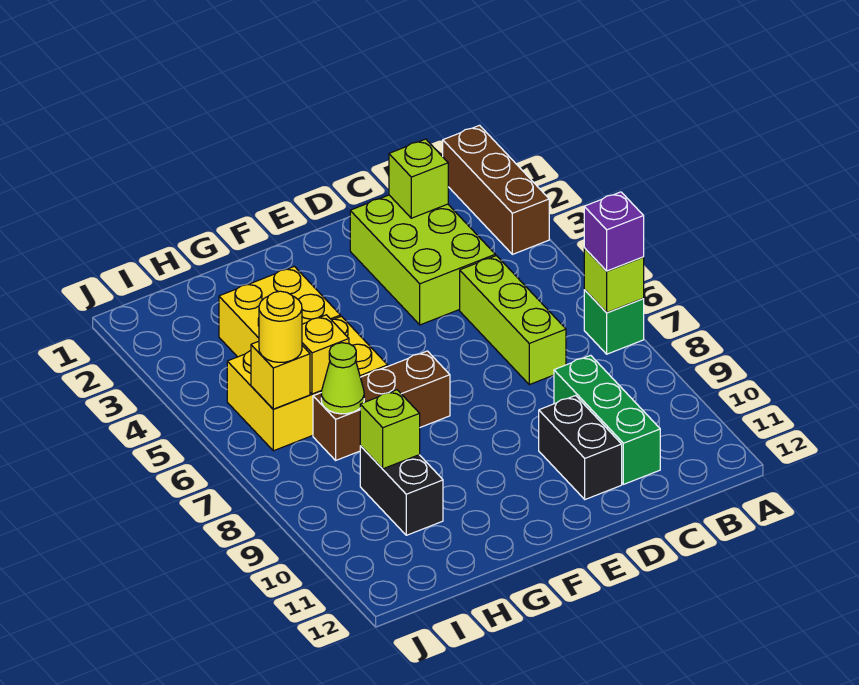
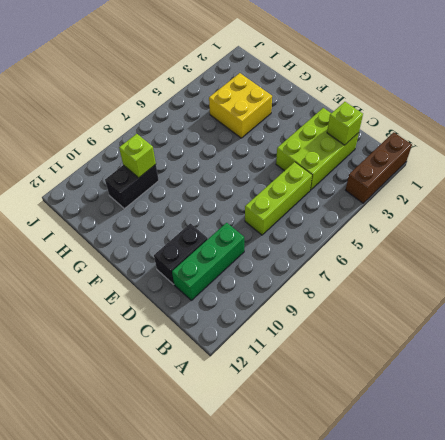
none -> green 1x1 brick [584,290,644,354]
none -> brown 1x3 brick [313,351,450,460]
none -> yellow 2x3 brick [227,316,388,451]

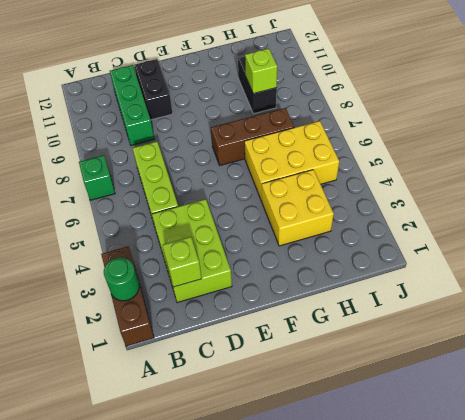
green 1x1 round brick [104,257,139,301] -> none
none -> lime 1x1 brick [584,248,644,313]
none -> yellow 1x1 brick [302,315,349,394]
none -> lime 1x1 cone [321,343,364,414]

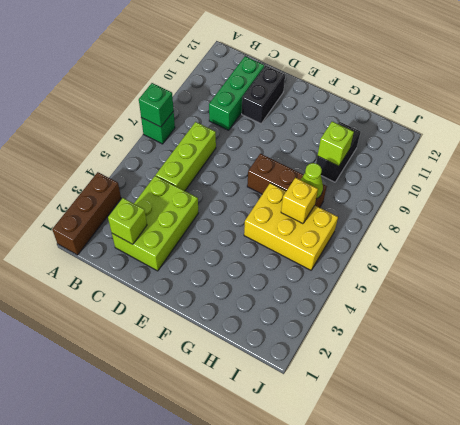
green 1x1 brick [139,83,174,127] -> lime 1x1 brick [584,248,644,313]
none -> yellow 2x2 brick [219,266,340,357]
none -> yellow 1x1 brick [251,341,310,409]
none -> purple 1x1 brick [584,192,644,271]

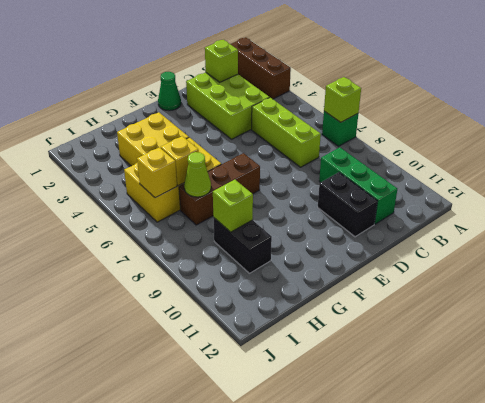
green 1x1 cone [158,72,181,111] -> none
none -> purple 1x1 brick [584,192,644,271]
none -> yellow 1x1 round brick [259,291,302,362]

